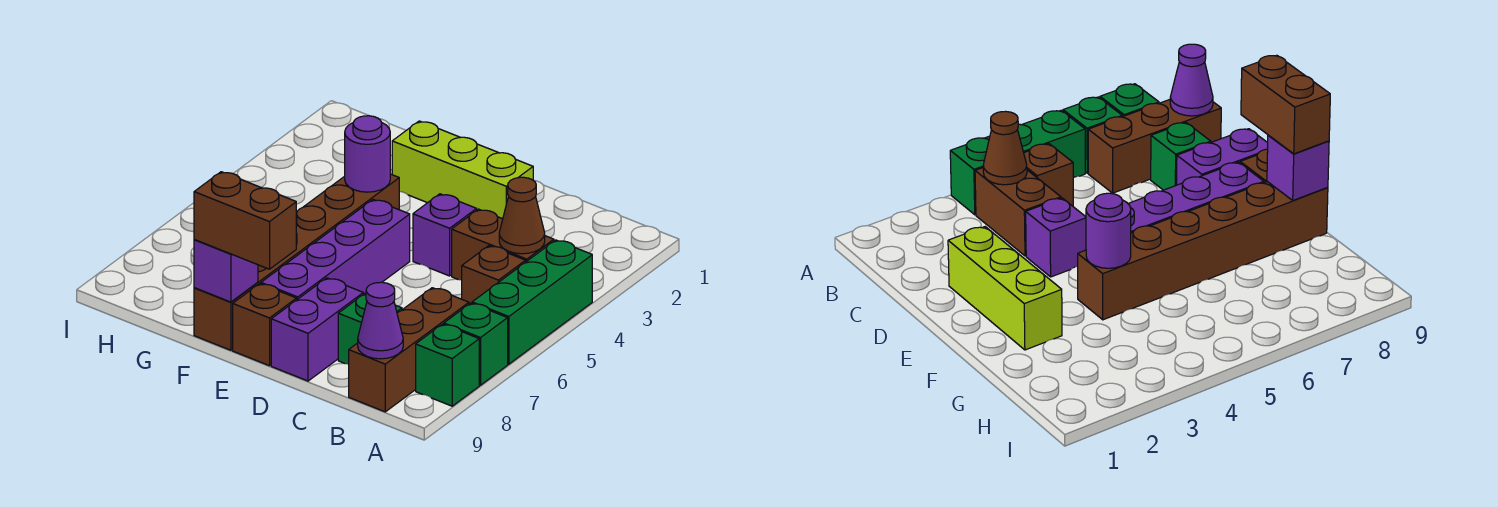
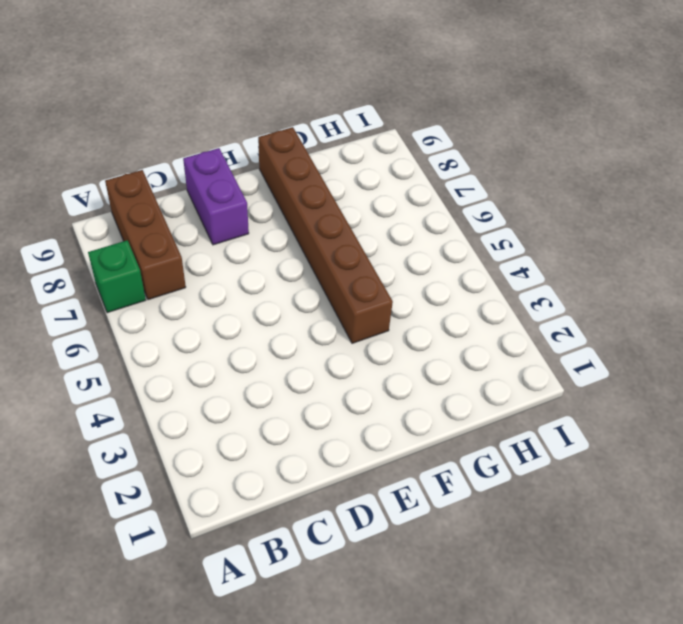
none -> green 1x3 brick [472,240,592,364]
none -> green 1x1 brick [416,324,479,406]
none -> brown 1x2 brick [452,209,554,280]

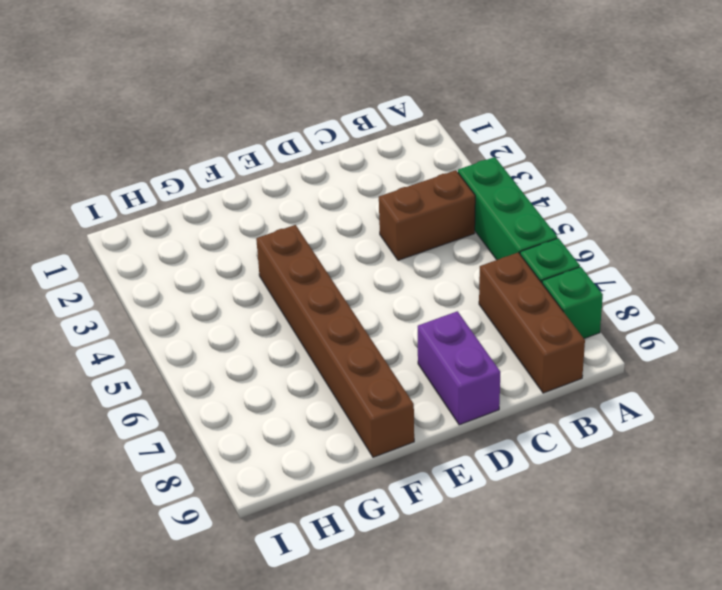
none -> brown 1x1 brick [462,246,526,304]
none -> green 1x1 brick [338,293,402,364]
none -> lime 1x3 brick [392,121,533,219]

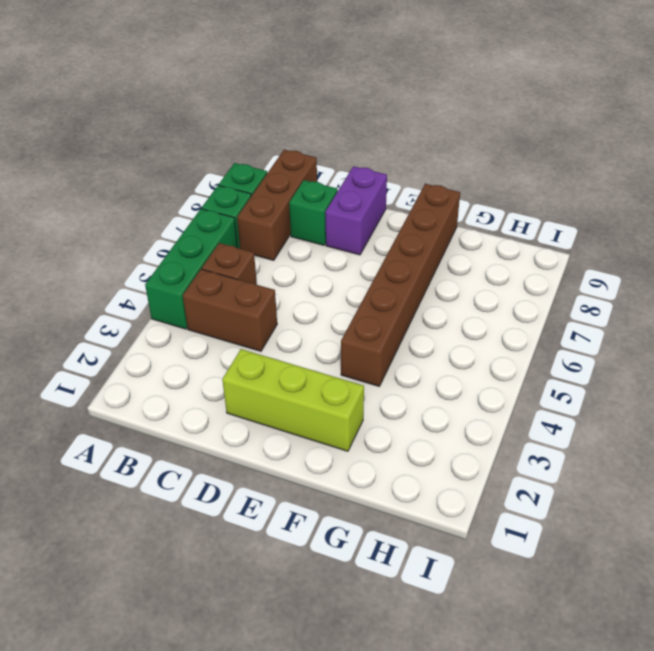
none -> purple 1x1 brick [413,194,477,276]
none -> purple 1x4 brick [261,200,410,300]
none -> brown 1x1 brick [233,284,296,366]

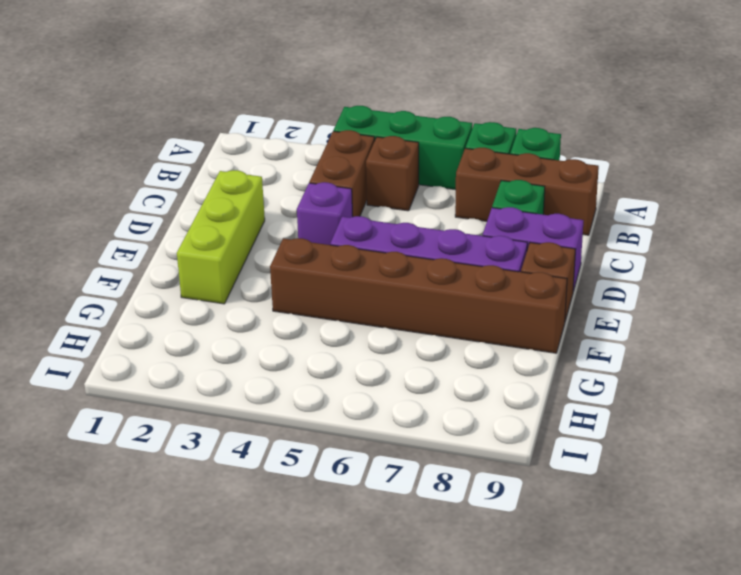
none -> brown 1x1 cone [499,177,545,254]
none -> purple 1x1 cone [358,282,403,359]
none -> purple 1x1 round brick [345,116,390,192]

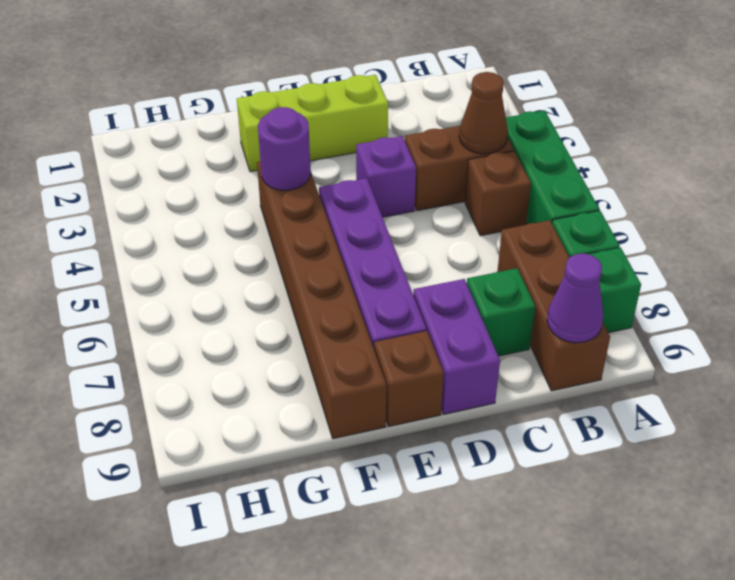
none -> purple 1x1 brick [194,240,258,302]
none -> brown 1x2 brick [194,172,296,269]

